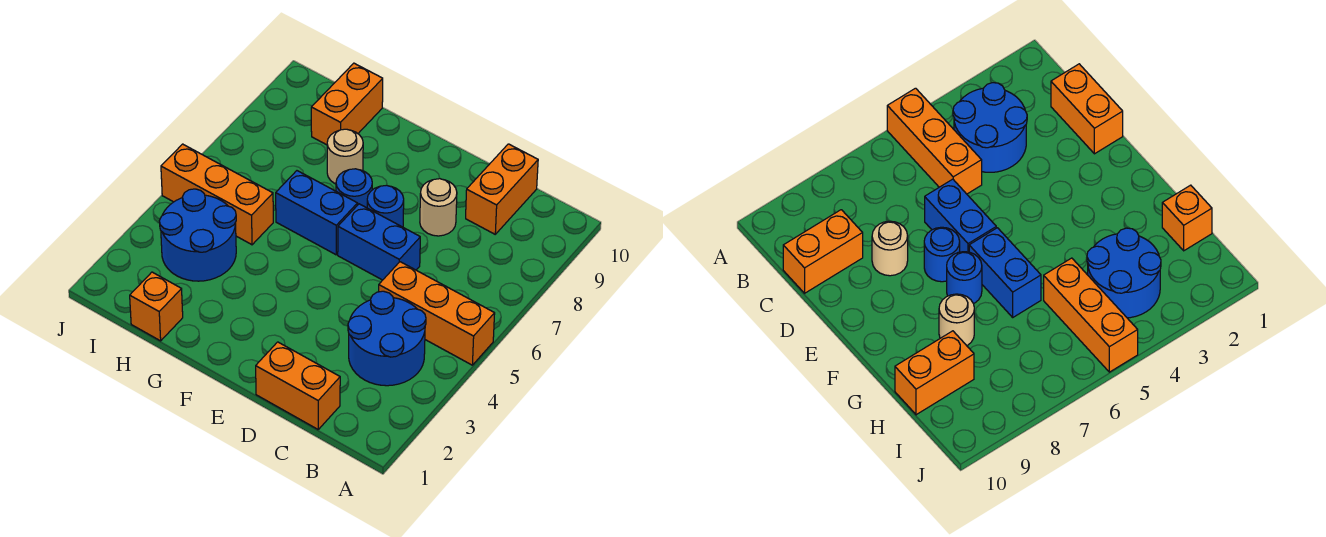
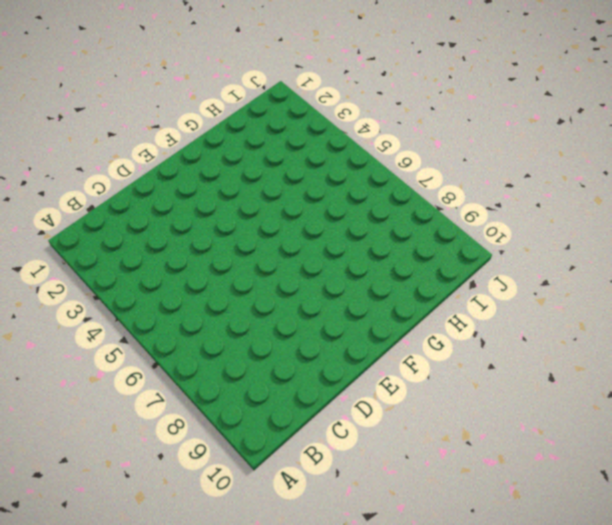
none -> orange 1x3 brick [379,262,495,365]
none -> blue 2x2 round brick [348,291,426,386]
none -> orange 1x2 brick [256,342,340,429]

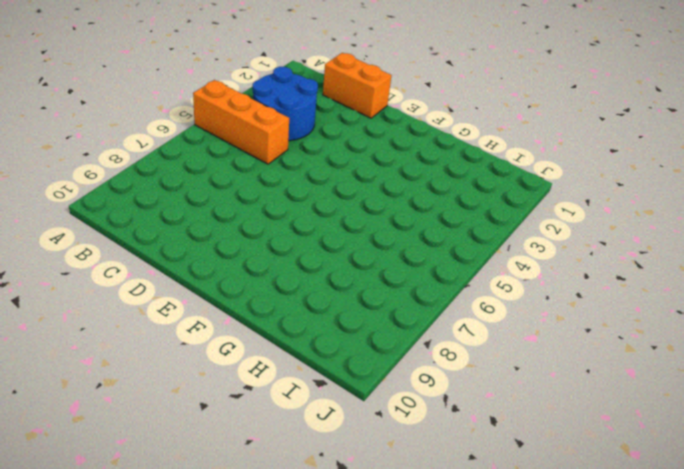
none -> orange 1x2 brick [466,144,538,234]
none -> blue 1x2 brick [338,204,420,280]
none -> tan 1x1 round brick [420,179,457,236]

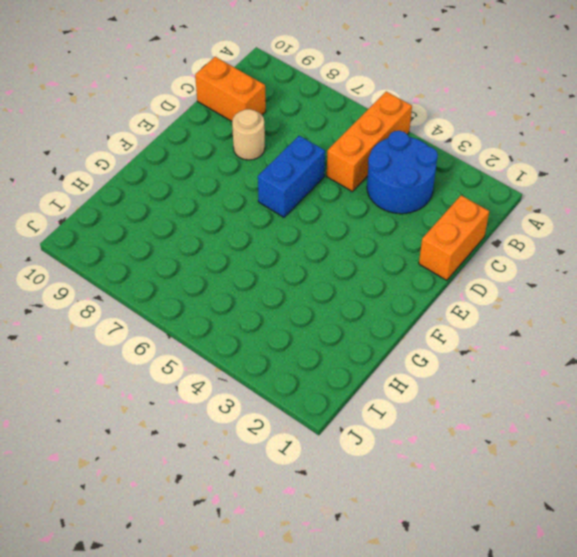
none -> blue 1x1 round brick [367,185,404,227]
none -> blue 1x2 brick [276,171,358,255]
none -> blue 1x1 round brick [336,169,372,208]

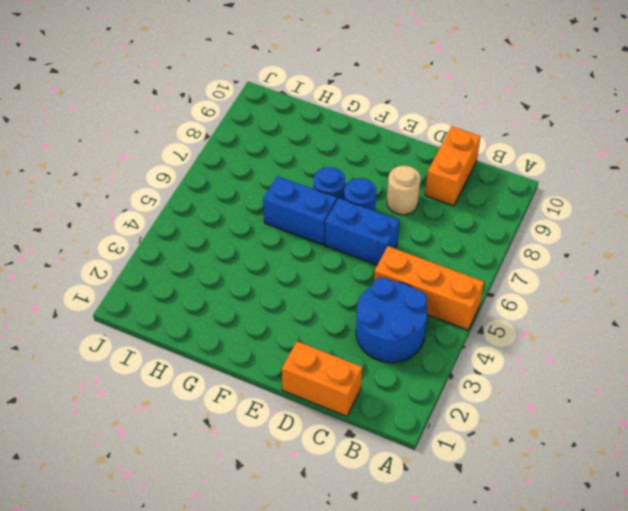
none -> tan 1x1 round brick [327,129,363,184]
none -> orange 1x1 brick [130,272,183,341]
none -> blue 2x2 round brick [159,189,236,281]

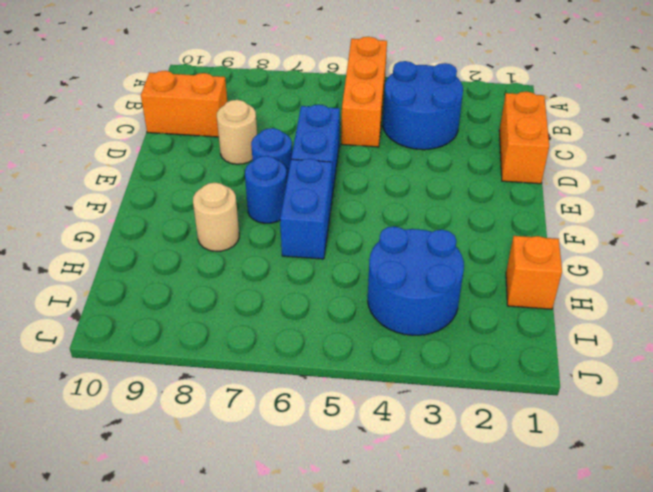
none -> orange 1x3 brick [161,144,273,245]
none -> orange 1x2 brick [311,63,383,145]

